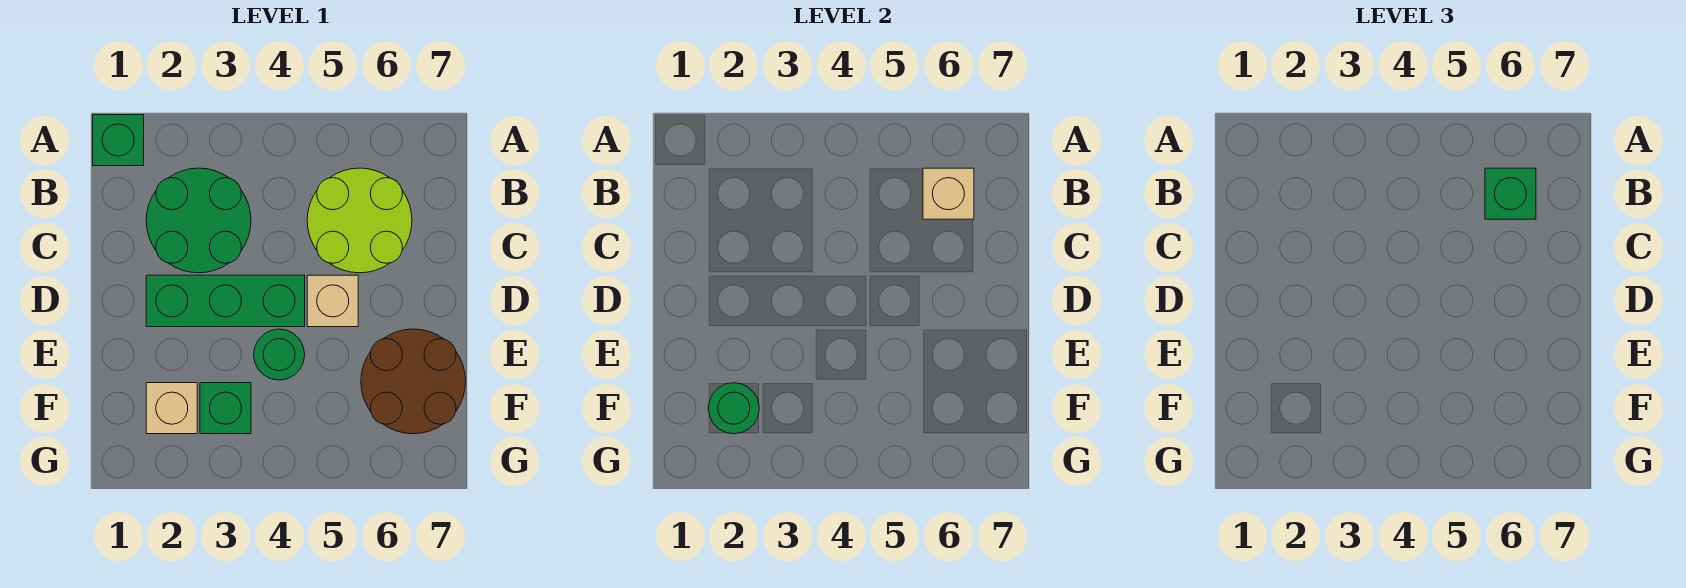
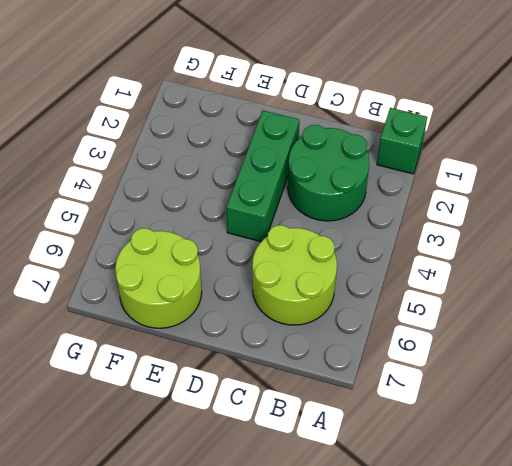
lime 2x2 round brick [115,228,202,328] -> brown 2x2 round brick [361,329,466,434]
none -> tan 1x1 brick [307,275,358,327]
none -> green 1x1 round brick [254,329,305,380]
none -> tan 1x1 brick [146,383,197,434]

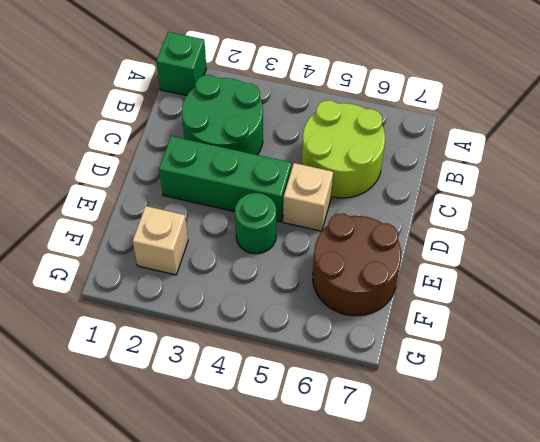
none -> green 1x1 brick [200,383,251,434]
none -> tan 1x1 brick [923,168,974,219]
none -> green 1x1 round brick [708,383,759,434]

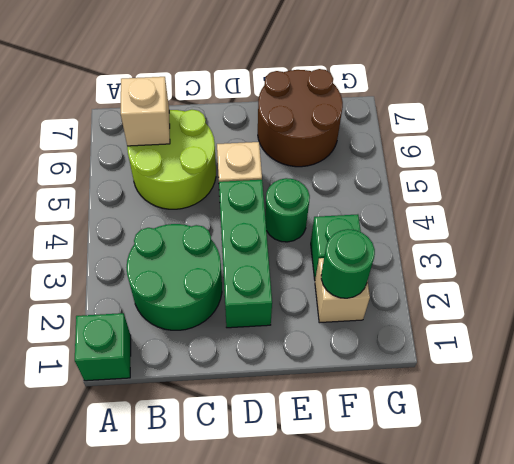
none -> green 1x1 brick [1485,168,1536,219]

